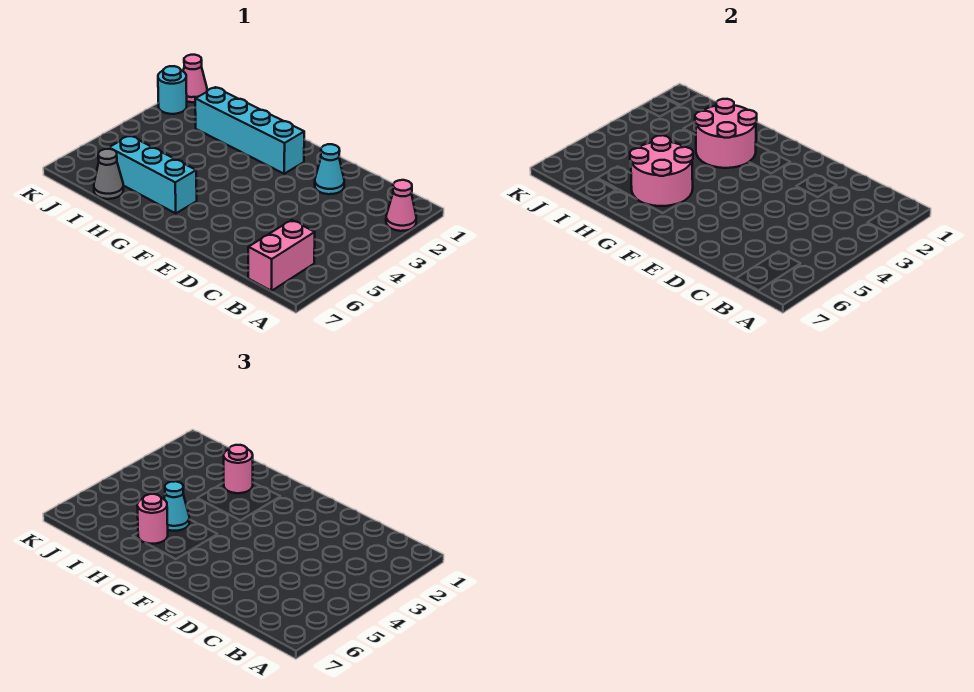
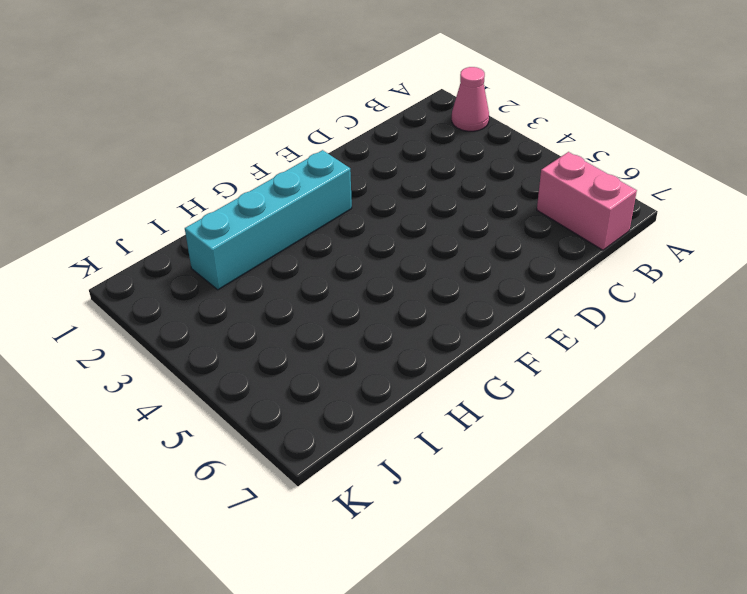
none -> cyan 1x1 cone [315,144,344,194]
none -> cyan 1x3 brick [109,136,197,213]
none -> grey 1x1 cone [94,149,123,199]

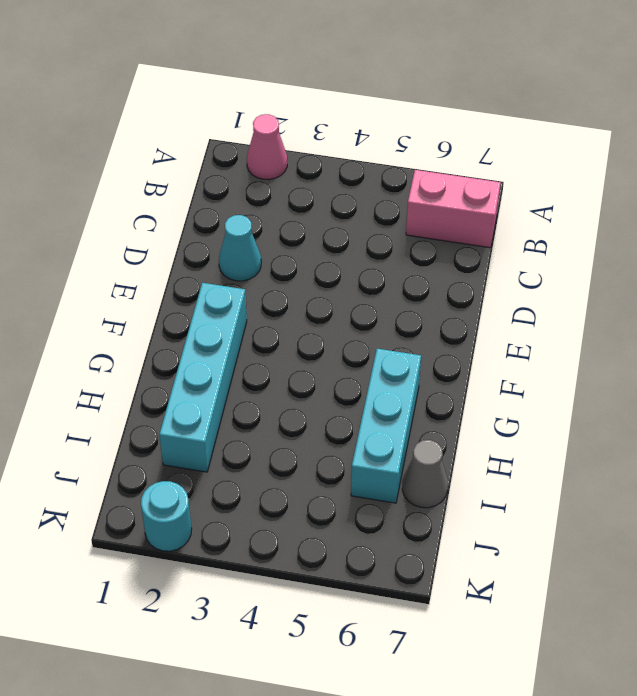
none -> pink 1x1 cone [183,55,207,102]
none -> pink 2x2 round brick [695,99,757,168]
none -> pink 2x2 round brick [630,135,693,206]

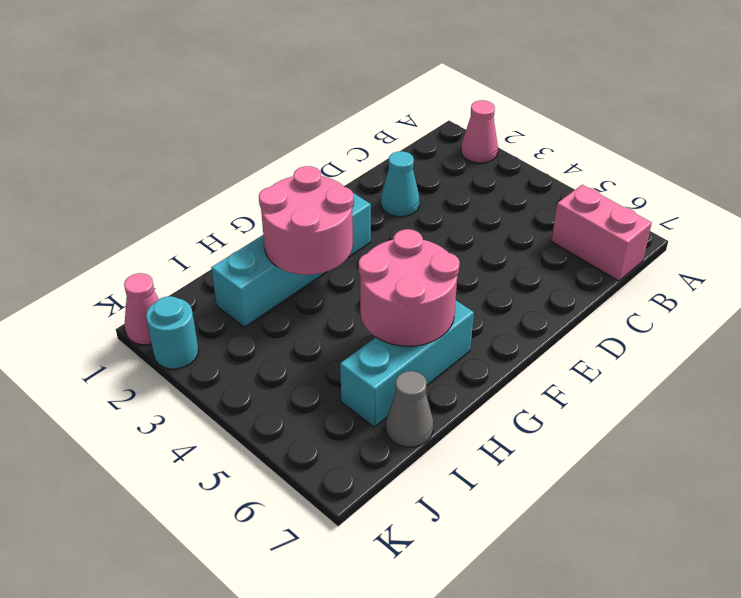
none -> pink 1x1 round brick [224,445,253,493]
none -> cyan 1x1 cone [164,481,189,531]
none -> pink 1x1 round brick [137,494,168,544]

